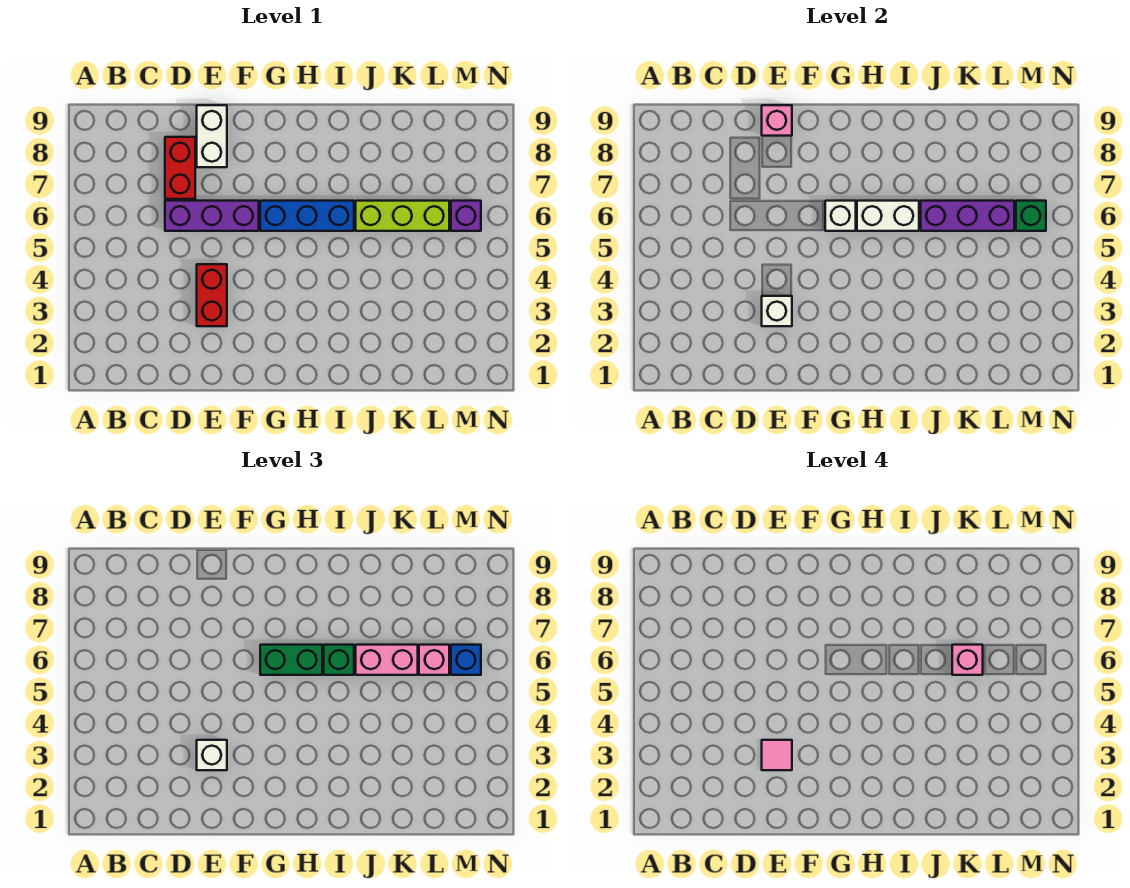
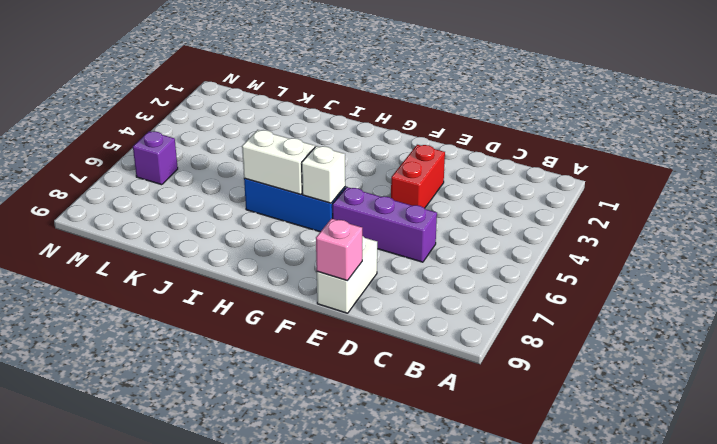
none -> red 1x2 brick [165,137,195,199]
none -> lime 1x3 brick [356,201,449,231]
none -> white 1x1 brick [762,296,792,326]

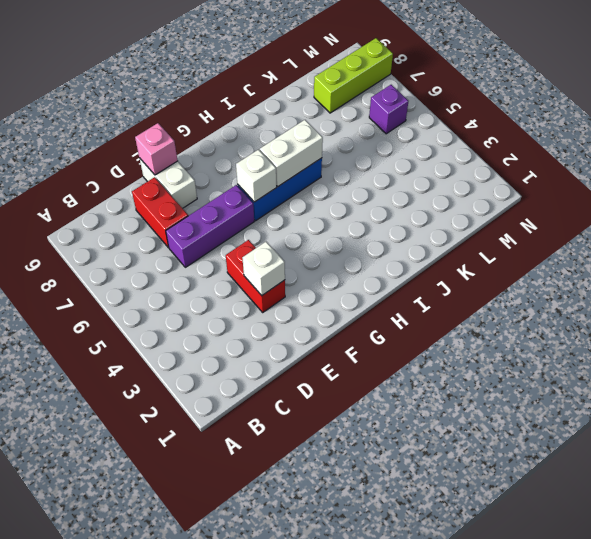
lime 1x3 brick [314,38,393,113] -> lime 1x3 brick moved to [356,201,449,231]
none -> purple 1x3 brick [921,201,1014,231]
none -> green 1x1 brick [1016,201,1046,231]
none -> white 1x1 brick [197,740,227,770]

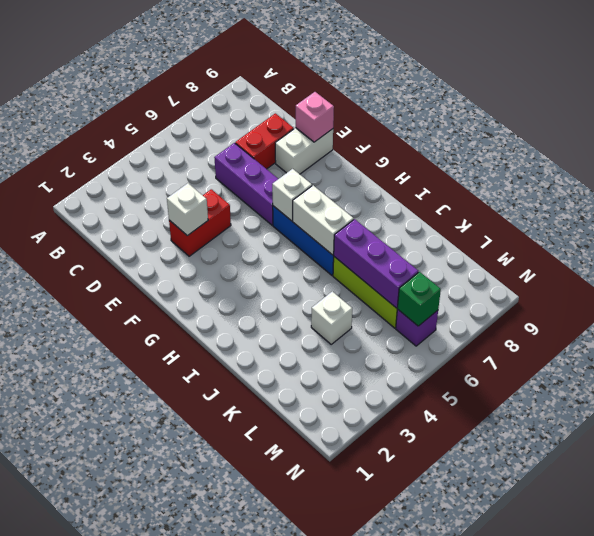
white 1x1 brick [311,291,352,344] -> white 1x1 brick moved to [197,740,227,770]
none -> green 1x2 brick [260,645,322,675]
none -> green 1x1 brick [324,645,354,675]
none -> pink 1x2 brick [356,645,418,675]

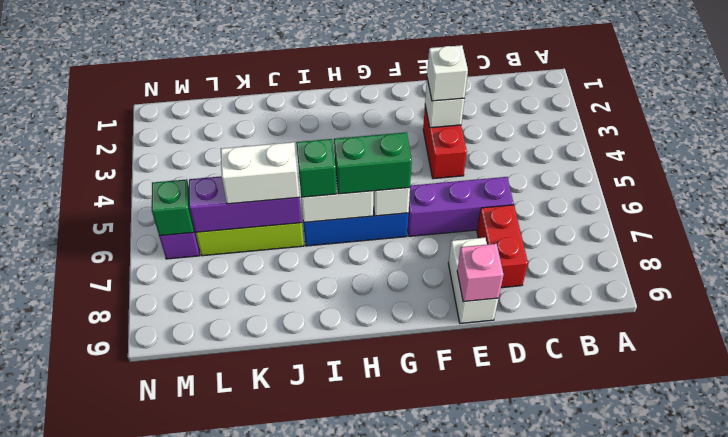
white 1x2 brick [221,142,299,204] -> pink 1x2 brick [356,645,418,675]
none -> pink 1x1 brick [419,645,449,675]
none -> blue 1x1 brick [451,645,481,675]
none -> pink 1x1 tile [762,740,792,770]

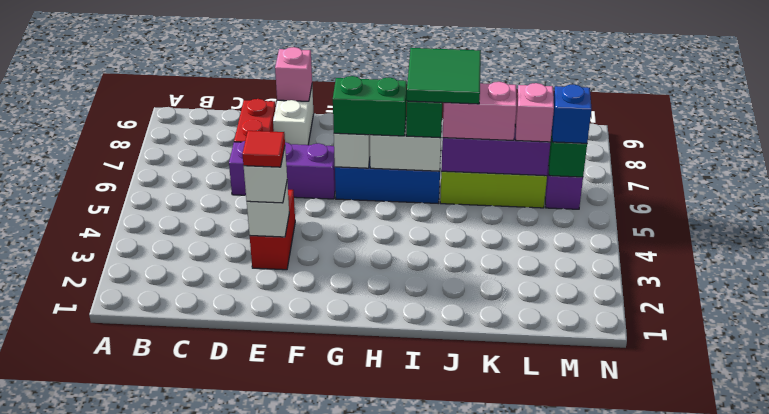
red 1x1 tile [243,131,285,167] -> pink 1x1 tile [762,740,792,770]
green 2x2 tile [407,48,481,104] -> none
none -> pink 1x1 brick [952,645,983,675]

